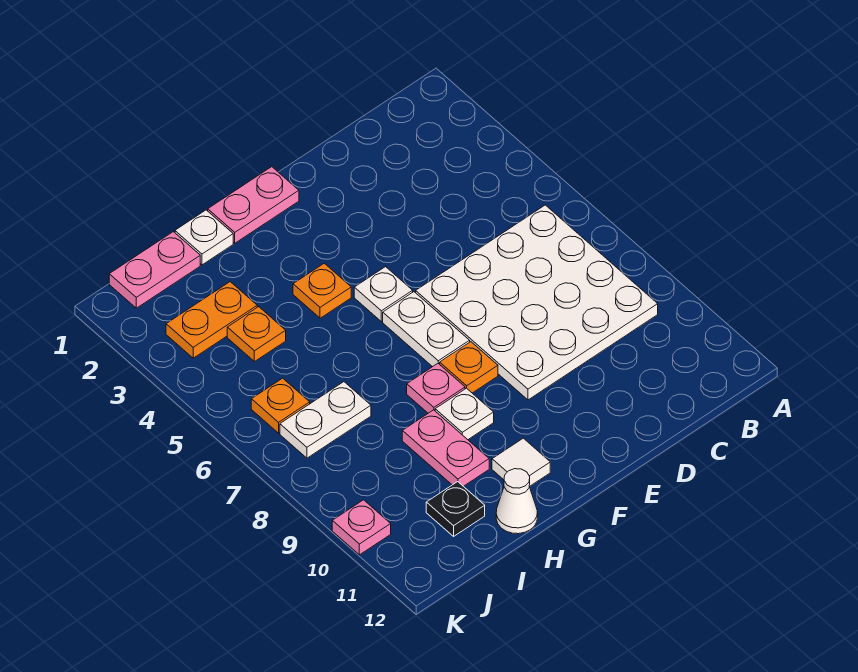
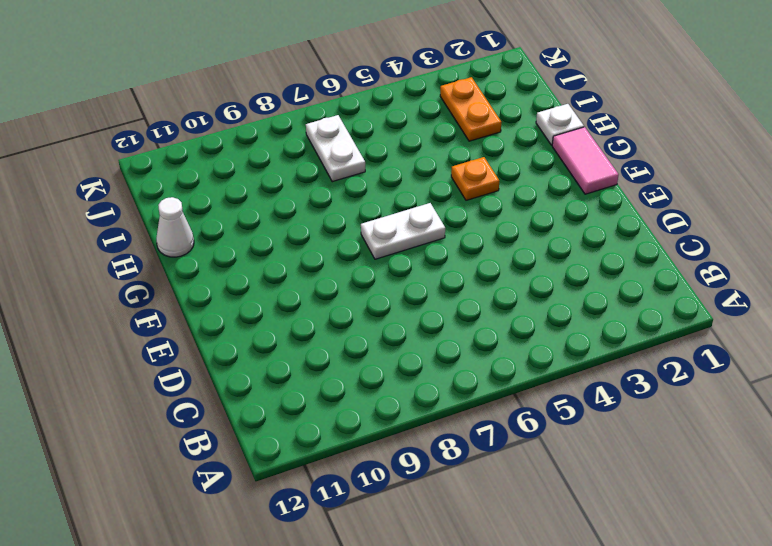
pink 1x2 tile [552,127,619,194] -> pink 1x2 plate [208,167,299,243]
none -> white 4x4 plate [416,205,658,400]
none -> white 1x1 plate [354,267,413,322]
none -> orange 1x1 plate [440,342,498,393]

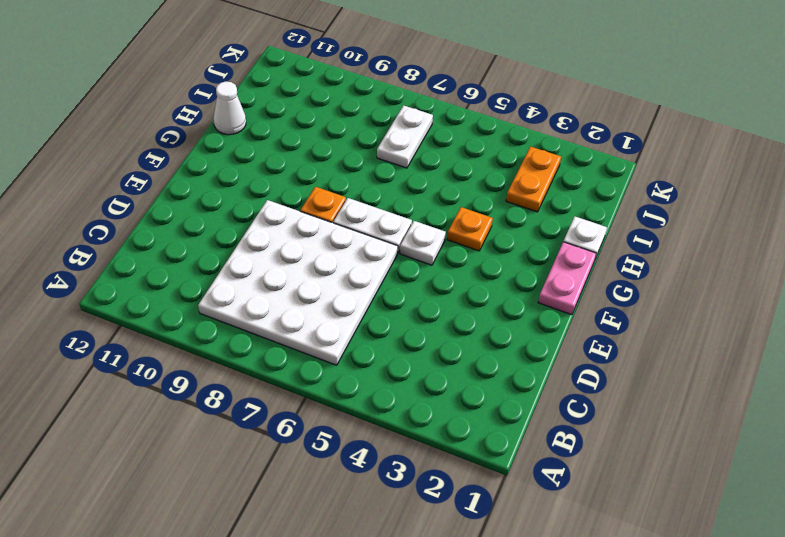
none -> pink 1x1 plate [407,364,465,413]
none -> white 1x1 plate [435,388,494,440]
none -> white 1x1 tile [492,438,550,486]

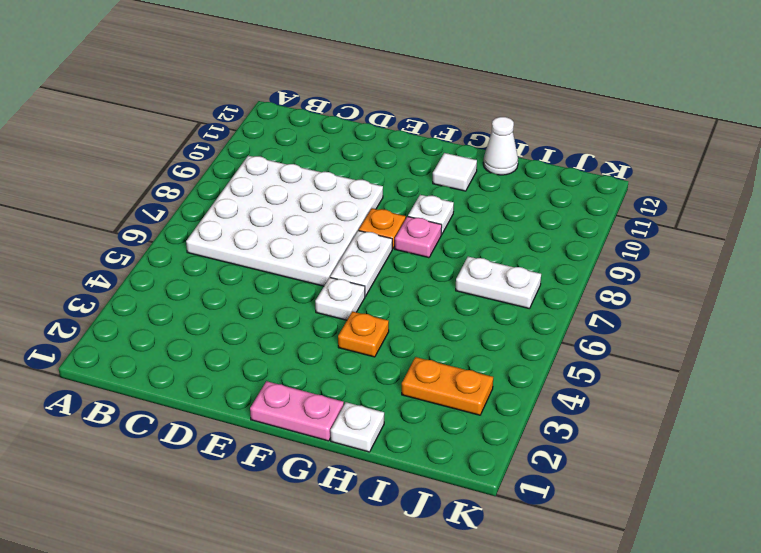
none -> pink 1x2 plate [402,410,489,486]
none -> pink 1x2 plate [109,232,200,308]
none -> orange 1x1 plate [227,307,286,362]

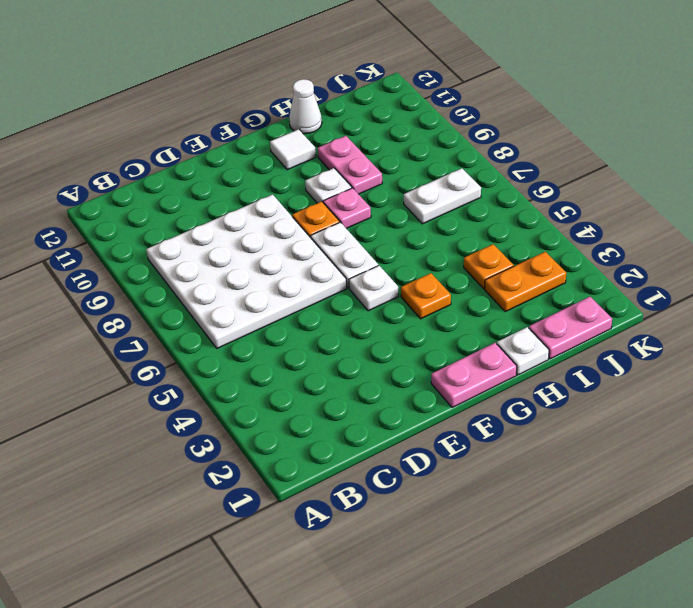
none -> black 1x1 plate [426,482,485,536]
none -> orange 1x1 plate [251,378,310,433]
none -> pink 1x1 plate [332,500,391,555]

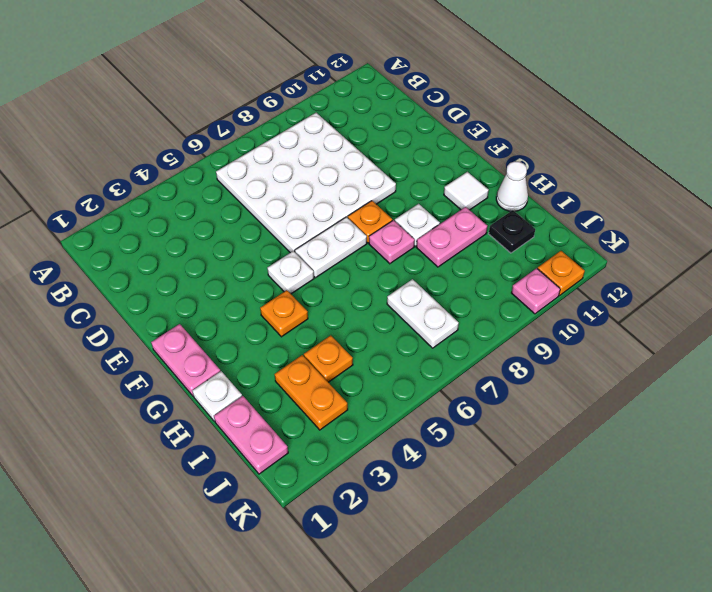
orange 1x1 plate [538,251,585,295] -> orange 1x1 plate moved to [251,378,310,433]

